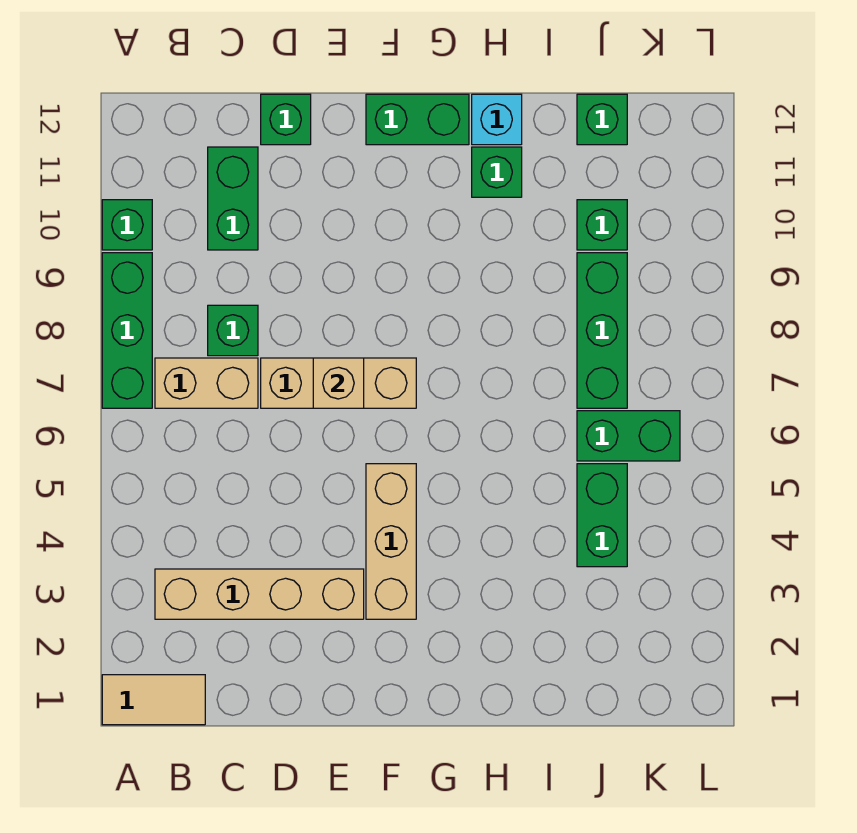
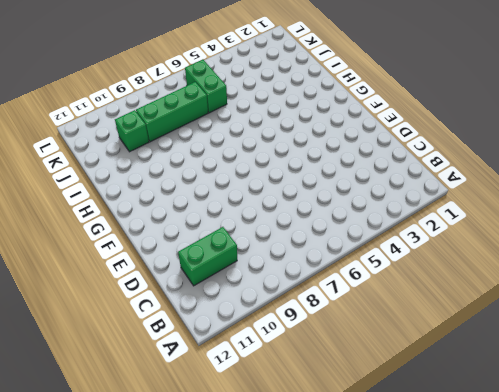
none -> tan 1x2 tile [102,675,205,725]
none -> green 1x3 brick [102,253,152,408]
none -> green 1x1 brick [102,200,152,250]

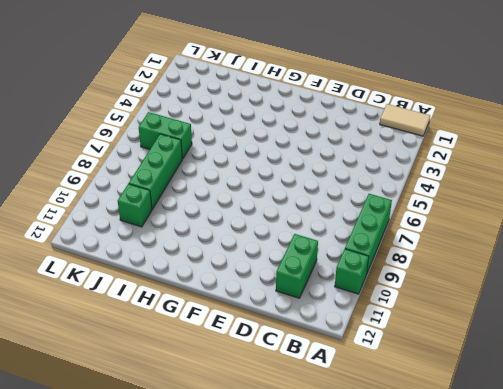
none -> tan 1x4 brick [155,569,364,619]
none -> tan 1x2 brick [155,358,258,408]
none -> green 1x1 brick [208,305,258,356]

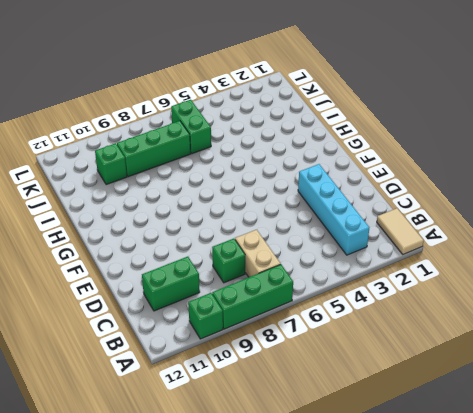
cyan 1x4 brick [298,164,369,255] -> tan 1x4 brick [155,569,364,619]
none -> tan 1x3 brick [261,358,416,408]
none -> green 1x1 brick [261,94,311,145]
none -> tan 1x3 brick [366,464,416,619]

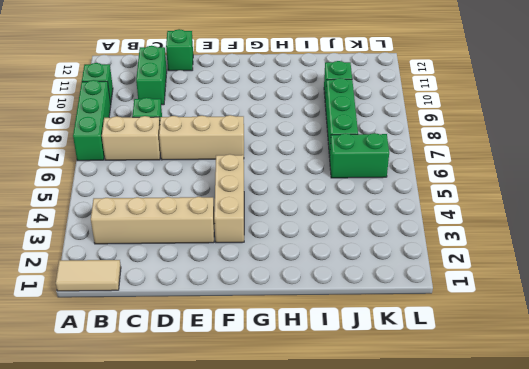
none -> green 1x2 brick [366,94,469,145]
none -> green 1x1 brick [472,147,522,197]
none -> cyan 1x1 brick [472,94,522,145]

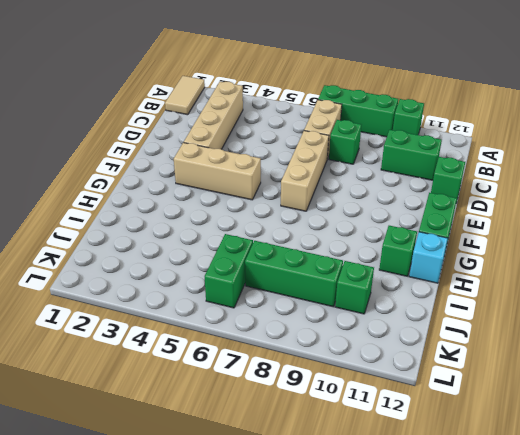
none -> green 1x2 brick [577,464,627,567]
none -> green 1x1 brick [577,94,627,145]
none -> tan 1x1 brick [313,358,364,408]

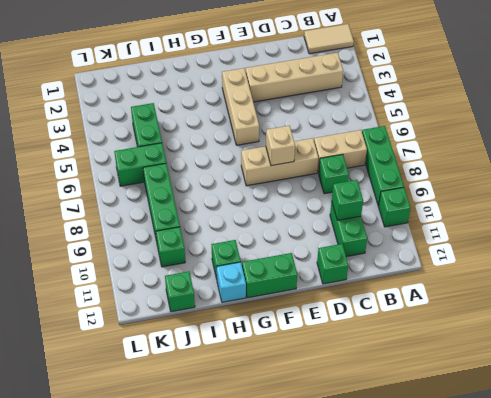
green 1x1 brick [332,180,363,220] -> none

